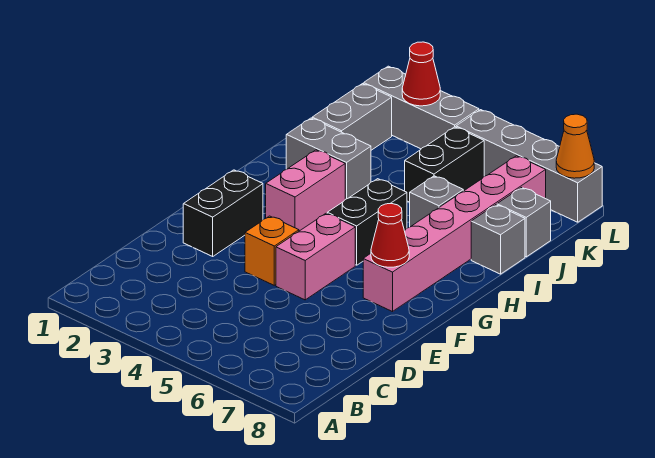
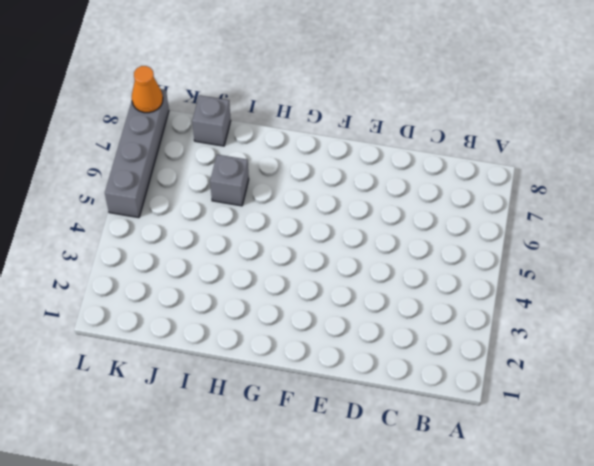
none -> black 1x2 brick [183,170,263,256]
none -> orange 1x1 brick [245,216,299,285]
none -> pink 1x2 brick [276,213,355,300]

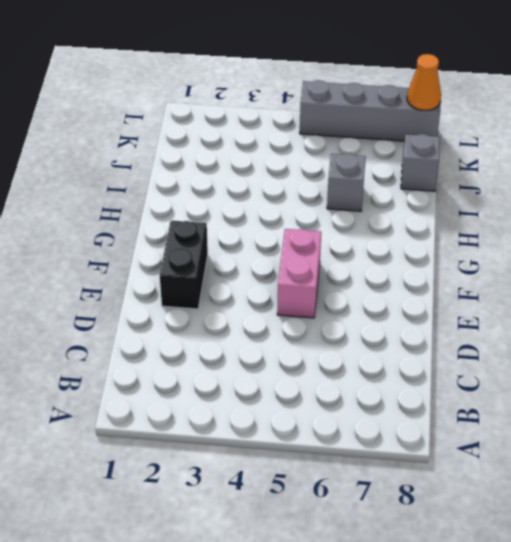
none -> orange 1x1 brick [245,216,299,285]
none -> pink 1x6 brick [363,156,546,312]
none -> pink 1x2 brick [266,150,345,231]

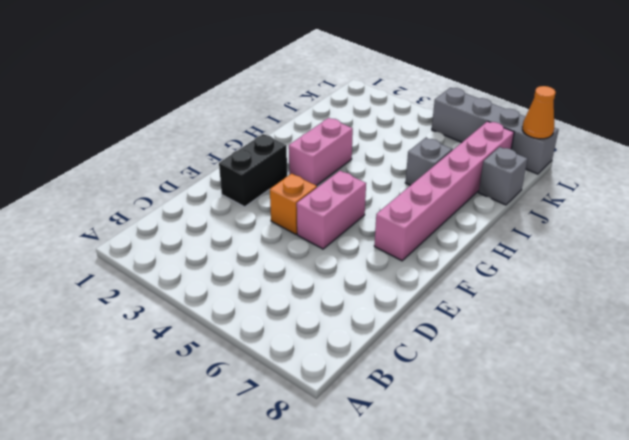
none -> black 1x2 brick [327,179,407,265]
none -> grey 1x2 brick [286,118,371,199]
none -> grey 1x1 brick [471,205,525,274]

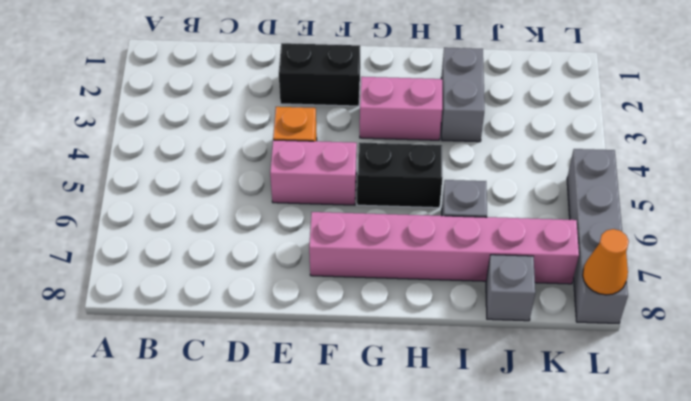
none -> grey 1x1 brick [471,205,525,274]
none -> grey 1x2 brick [312,84,392,150]
none -> black 1x2 brick [405,127,484,202]

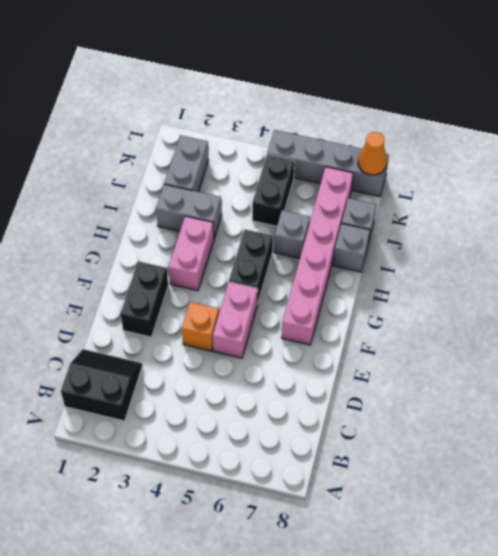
black 2x2 slope [61,349,142,421] -> none
none -> grey 1x3 brick [364,66,479,149]
none -> red 1x1 cone [371,204,409,267]
none -> red 1x1 cone [402,42,440,106]

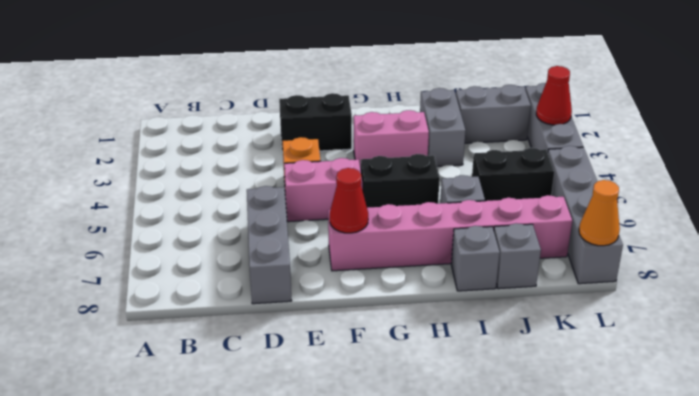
grey 1x3 brick [247,186,292,304] -> none

